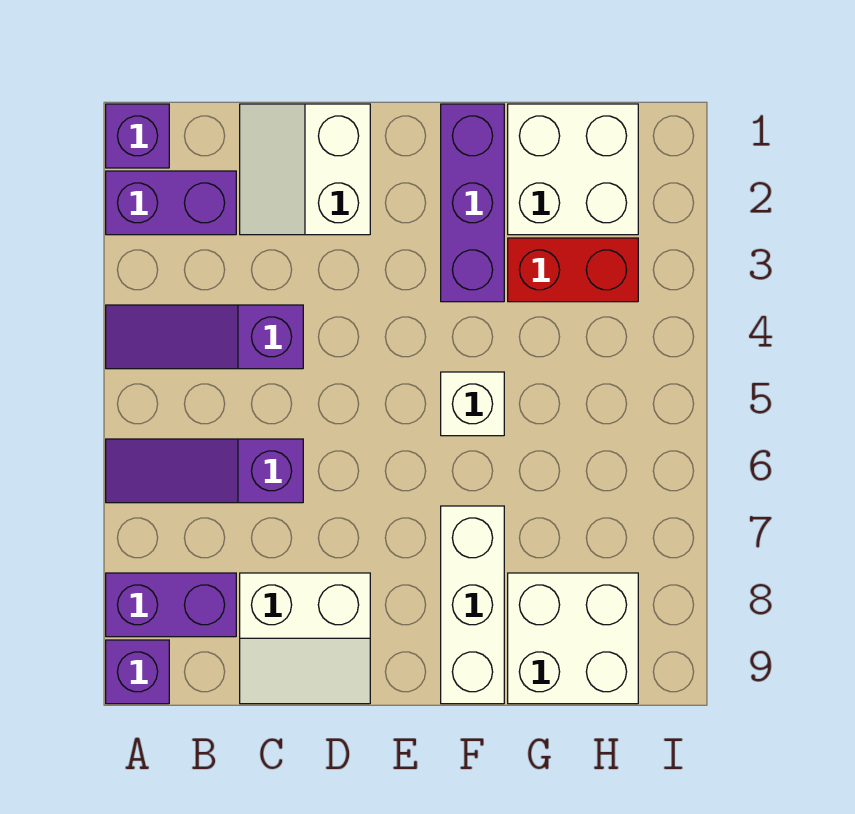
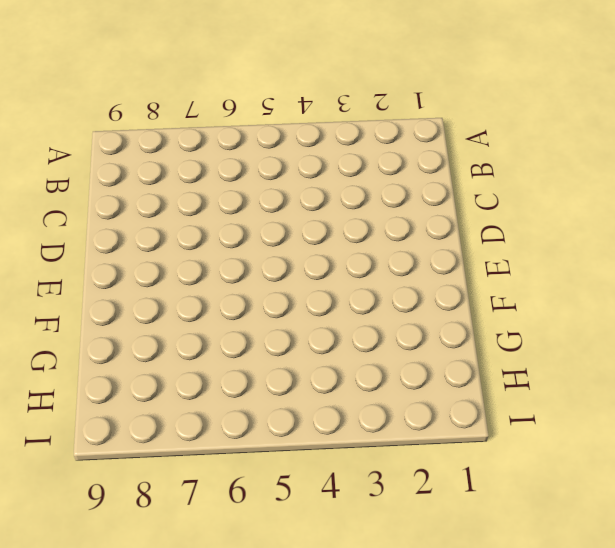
none -> purple 1x1 brick [106,104,169,168]
none -> purple 1x2 brick [106,171,236,235]
none -> purple 1x3 slope [106,305,303,369]

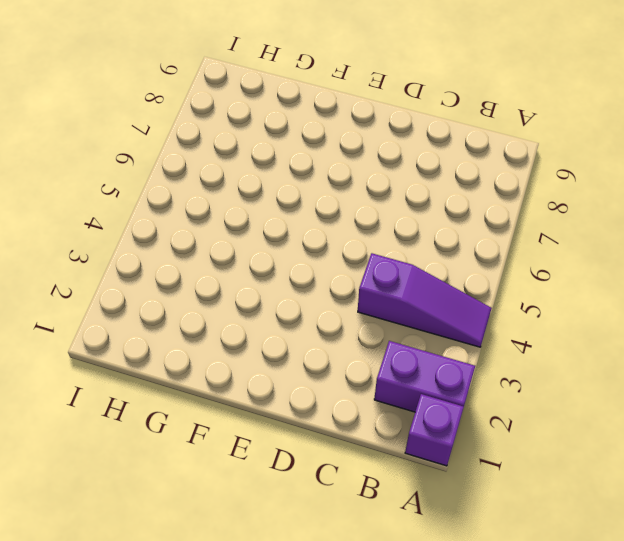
none -> purple 1x3 slope [106,439,303,503]
none -> purple 1x2 brick [106,573,236,637]
none -> purple 1x1 brick [106,640,169,704]

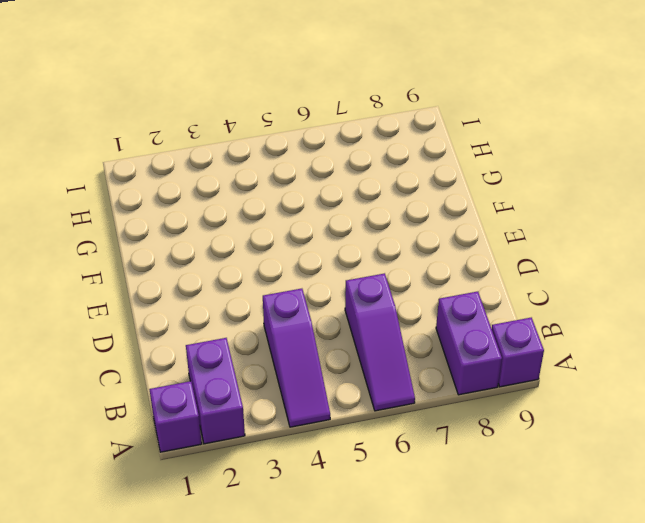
none -> white 2x2 slope [240,104,370,235]
none -> white 2x2 slope [240,573,370,704]
none -> purple 1x3 brick [441,104,504,302]

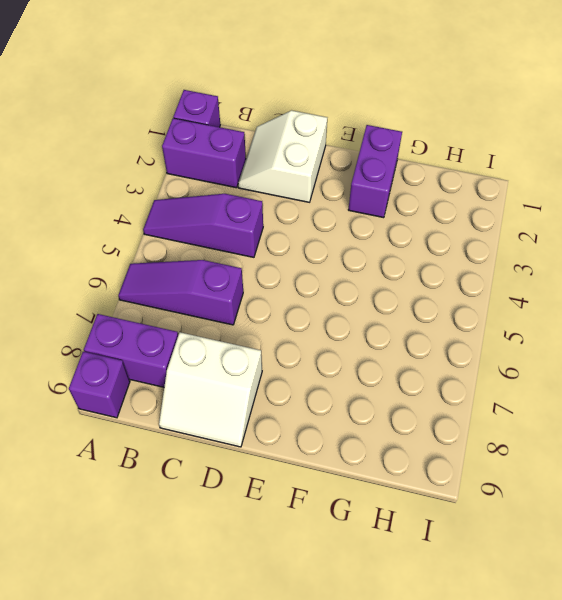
purple 1x2 brick [348,125,402,218] -> purple 1x3 brick [441,104,504,302]
none -> white 1x1 brick [441,372,504,436]
none -> white 1x3 brick [441,506,504,704]
none -> white 2x2 brick [508,104,638,235]

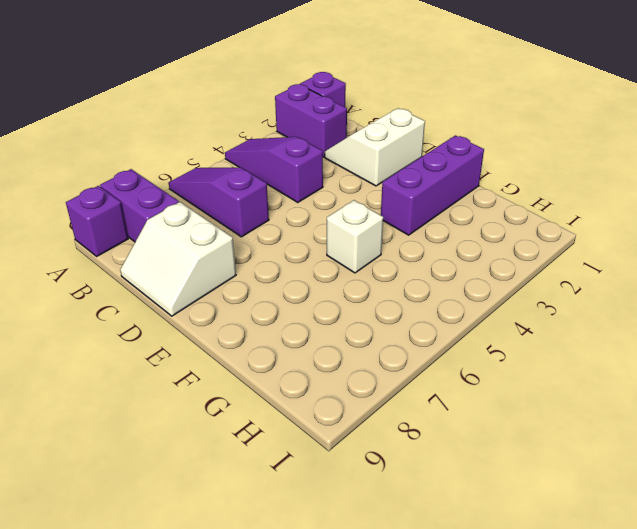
none -> white 1x3 brick [441,506,504,704]
none -> white 2x2 brick [508,104,638,235]
none -> red 1x2 brick [508,238,638,302]

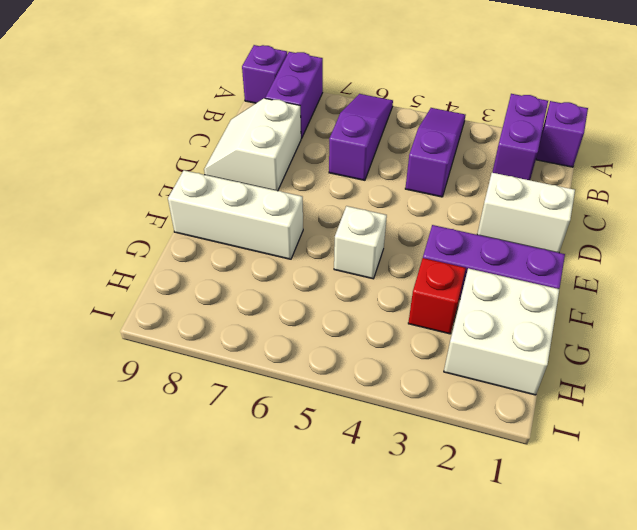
red 1x1 brick [408,258,466,334] -> red 1x2 brick [508,238,638,302]
none -> white 2x2 brick [508,573,638,704]

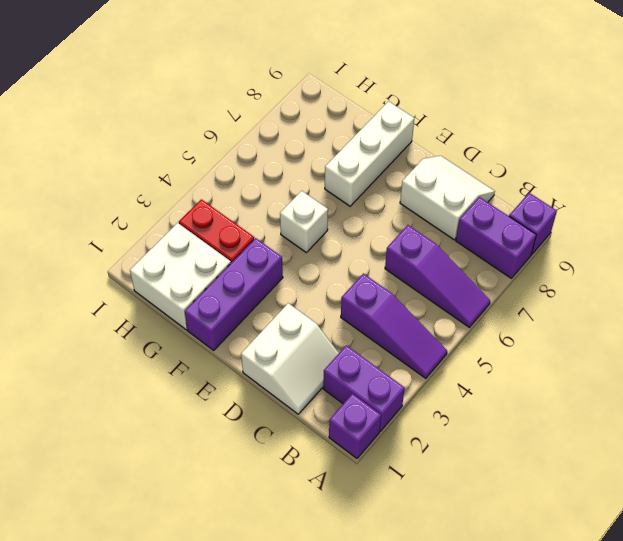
none -> white 2x2 brick [508,573,638,704]

